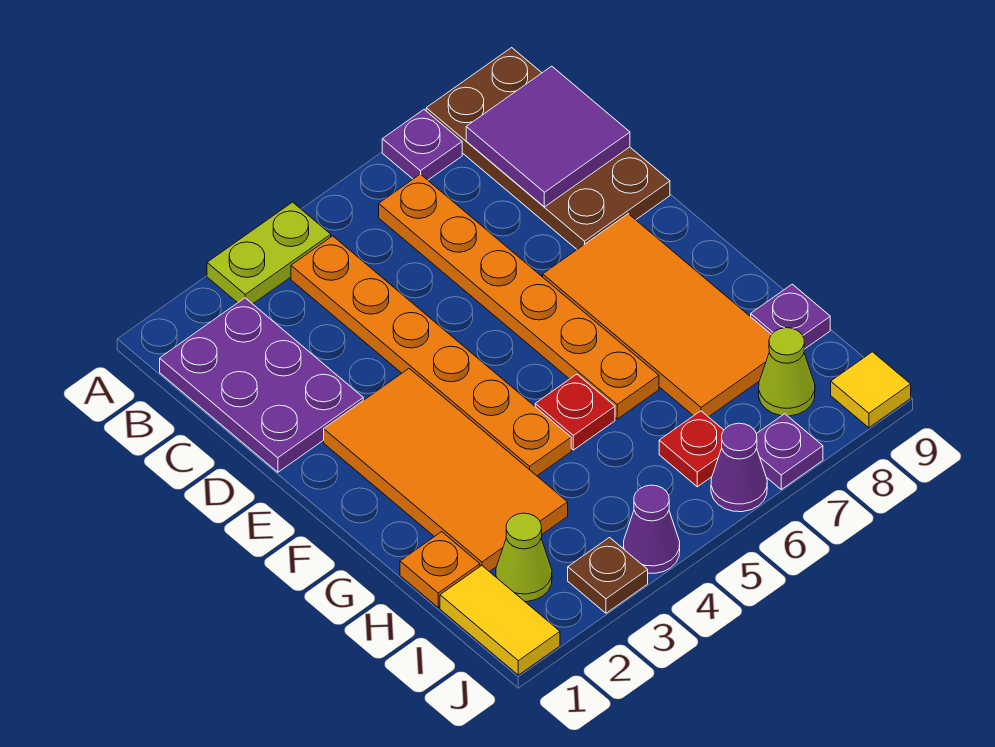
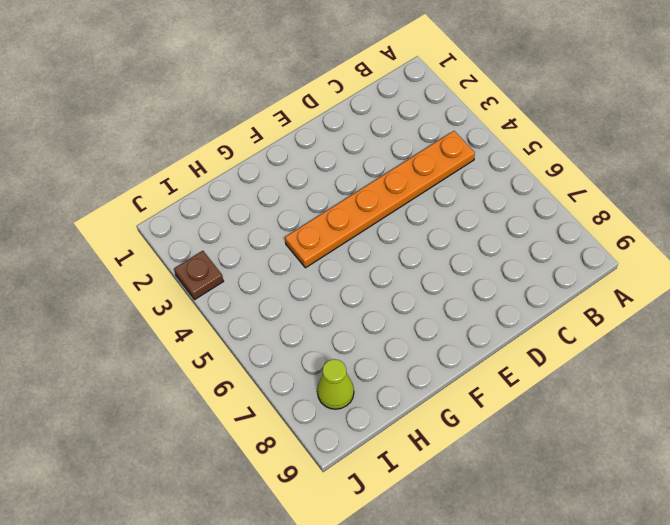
none -> lime 1x2 plate [207,202,331,304]
none -> purple 1x1 plate [382,110,462,180]
none -> brown 2x4 plate [426,48,670,249]

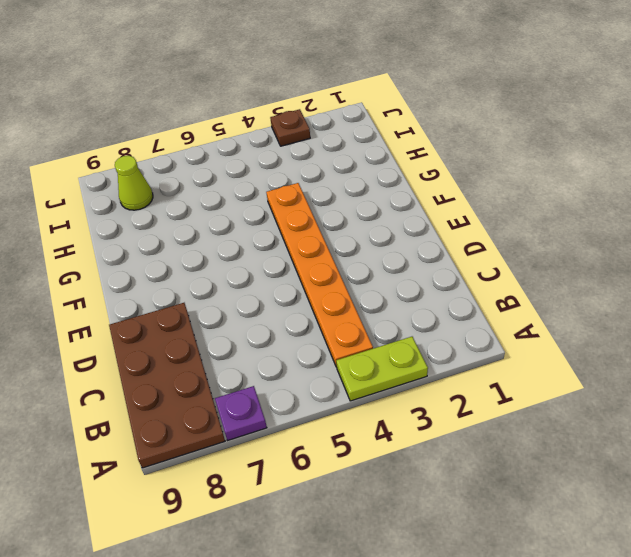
none -> purple 2x3 plate [160,298,363,472]
none -> orange 1x6 plate [379,174,659,419]
none -> orange 2x4 tile [324,369,568,572]

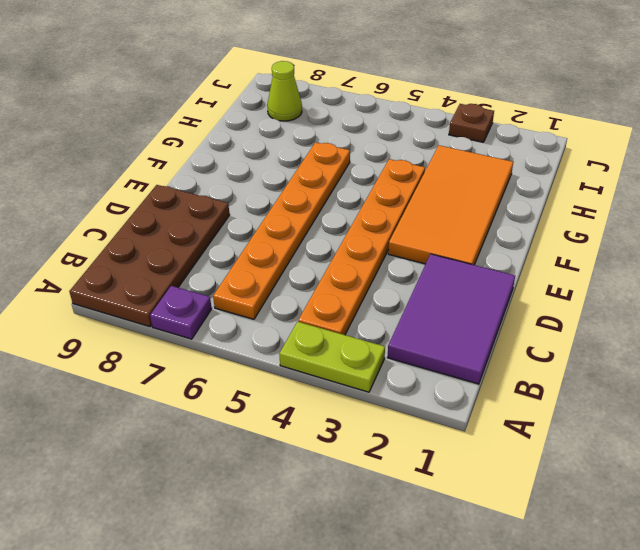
purple 2x3 tile [387,254,515,384] -> purple 2x3 plate [160,298,363,472]
none -> orange 2x4 tile [543,214,772,417]
none -> red 1x1 plate [535,374,615,450]
none -> orange 1x1 plate [400,532,480,607]

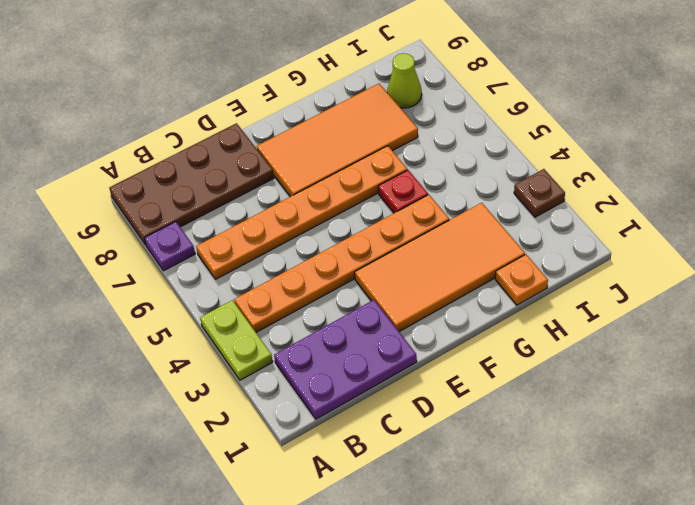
none -> purple 1x1 plate [751,284,830,349]
none -> yellow 1x2 tile [440,566,560,675]
none -> lime 1x1 cone [496,513,552,602]

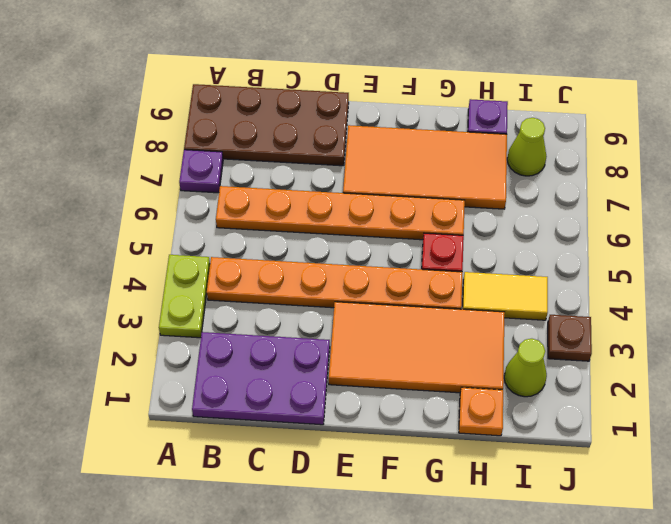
yellow 1x2 tile [463,272,548,320] -> yellow 1x2 tile moved to [440,566,560,675]
none -> red 1x1 plate [659,411,724,487]
none -> purple 1x1 cone [623,485,680,573]
none -> purple 1x1 cone [711,423,767,512]

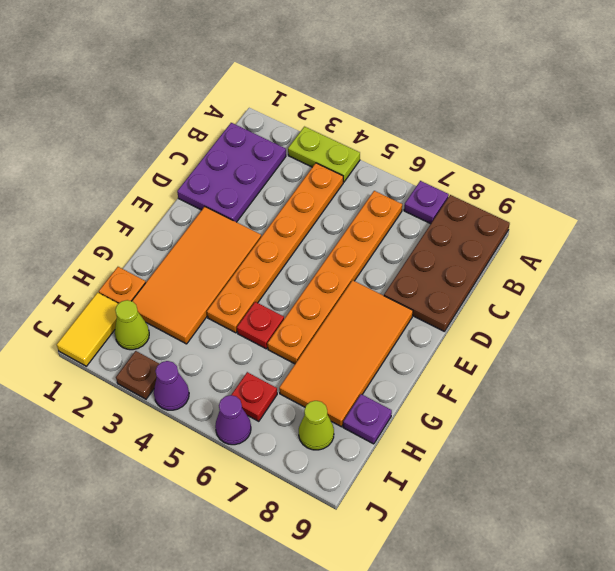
none -> purple 1x1 plate [757,414,823,489]
none -> yellow 1x1 tile [831,352,911,428]
none -> purple 2x2 tile [466,66,630,207]

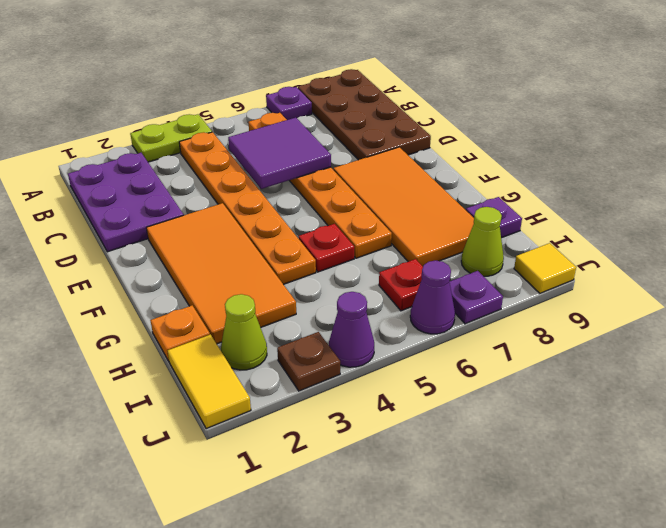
purple 2x2 tile [228,118,331,189] -> purple 2x2 tile moved to [466,66,630,207]

